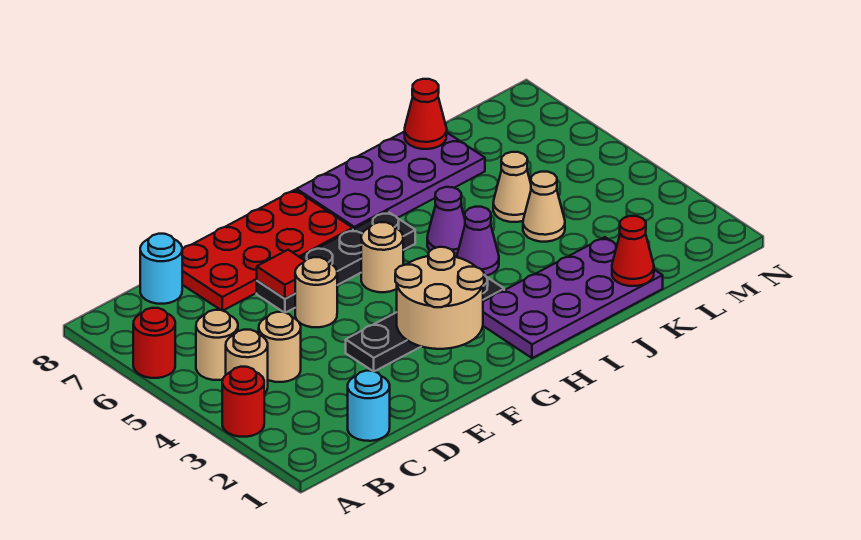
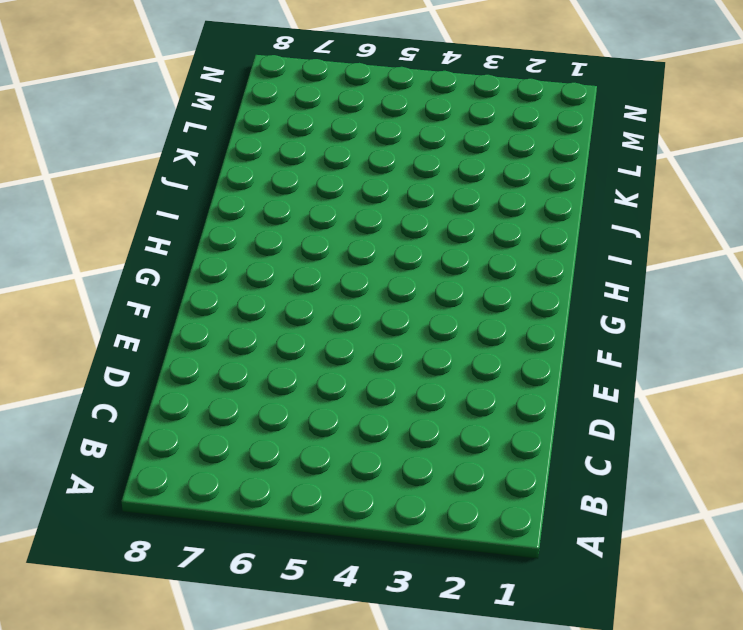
none -> red 1x1 round brick [222,367,264,437]
none -> red 1x1 round brick [133,308,175,378]
none -> tan 1x1 round brick [226,330,268,394]

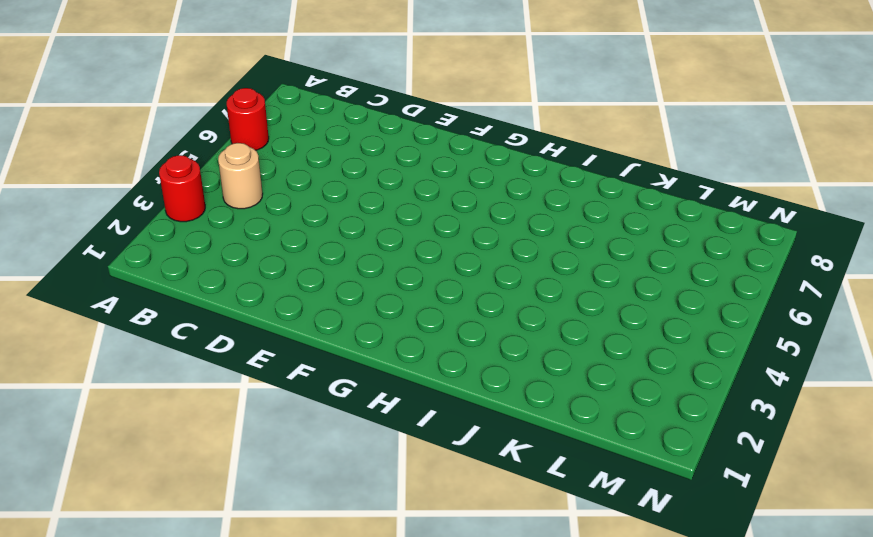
none -> tan 1x1 round brick [196,310,238,380]
none -> cyan 1x1 round brick [348,371,390,441]
none -> tan 1x1 round brick [259,312,301,382]

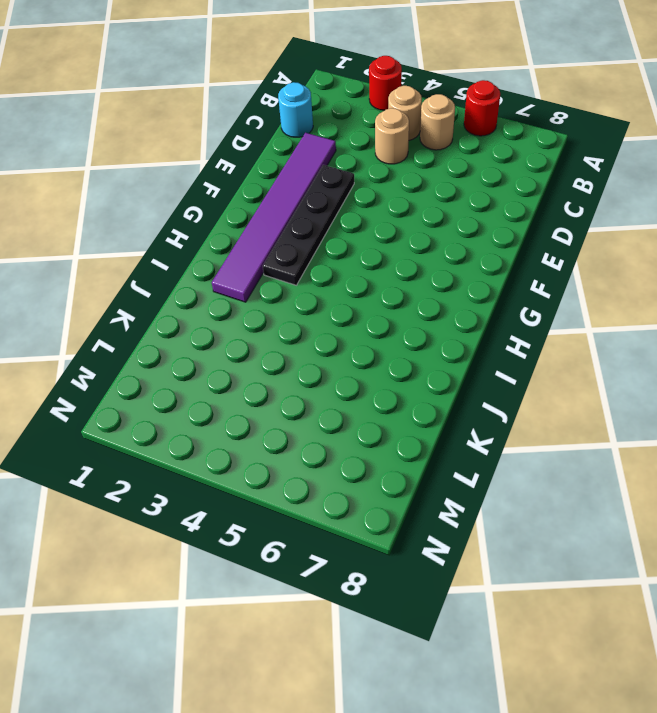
purple 1x6 tile [212,133,336,302] -> purple 2x4 plate [483,237,663,358]
none -> cyan 1x1 round brick [140,234,182,304]
none -> red 2x4 plate [182,190,353,311]
none -> tan 1x1 round brick [295,257,337,327]

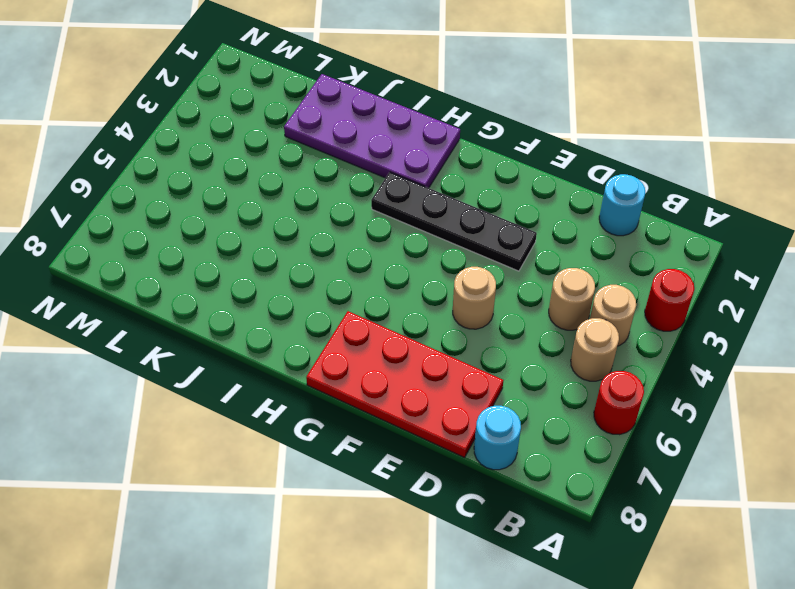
none -> black 1x4 plate [257,211,415,313]
none -> tan 1x1 round brick [361,222,403,292]
none -> purple 2x4 plate [297,131,485,229]

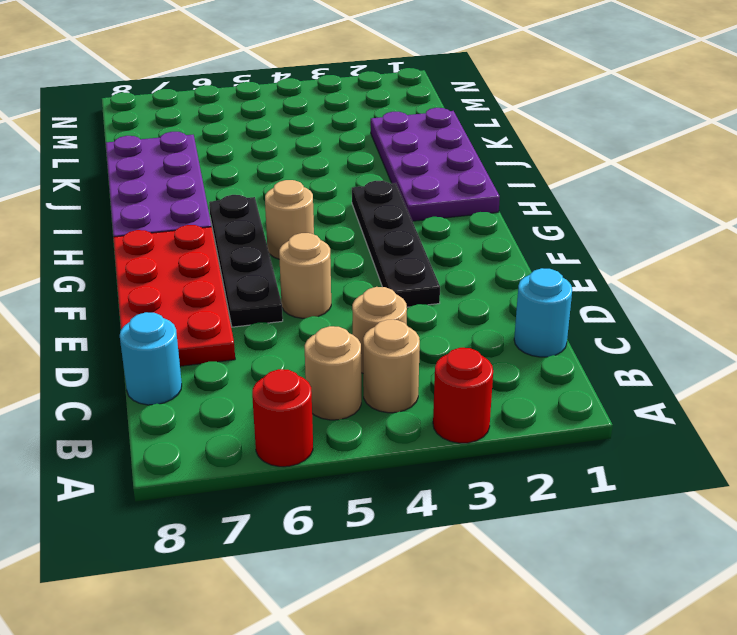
none -> purple 1x1 cone [457,207,499,276]
none -> purple 1x1 cone [427,187,465,256]
none -> tan 1x1 cone [523,172,565,242]

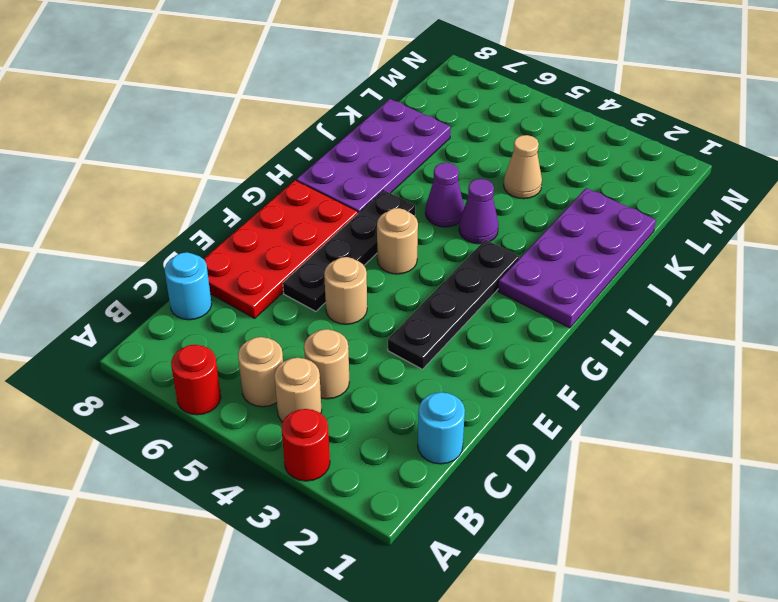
none -> tan 1x1 cone [493,152,531,222]
none -> red 1x1 tile [257,250,305,299]
none -> tan 2x2 round brick [395,247,484,349]

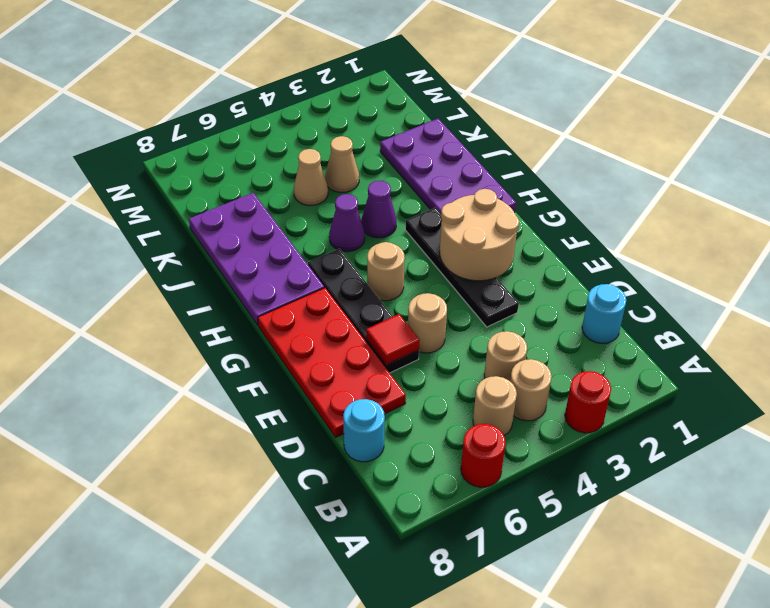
none -> red 1x1 cone [612,216,654,286]
none -> red 1x1 cone [405,79,447,149]

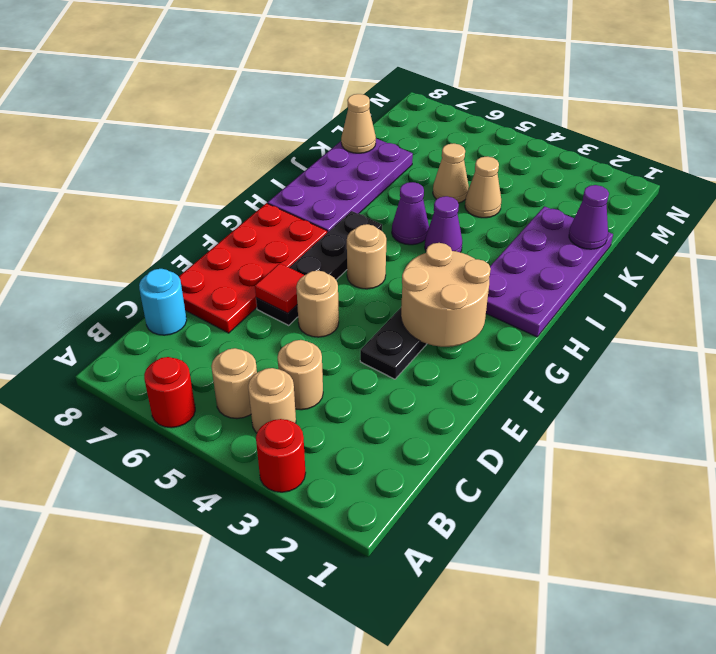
purple 1x1 cone [569,185,609,249] -> red 1x1 cone [612,216,654,286]
tan 1x1 cone [341,94,376,153] -> red 1x1 cone [405,79,447,149]
none -> cyan 1x1 round brick [348,371,390,441]

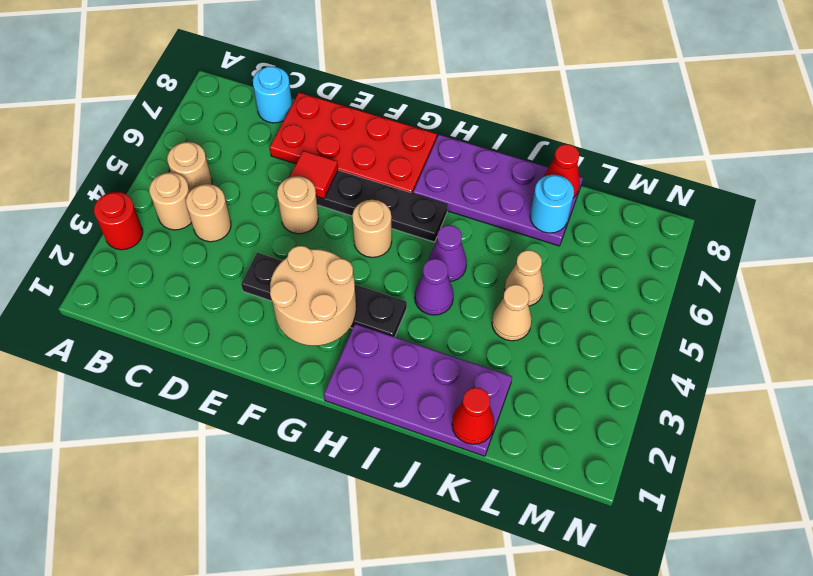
cyan 1x1 round brick [530,175,574,233] -> cyan 1x1 round brick moved to [348,371,390,441]
none -> red 1x1 round brick [133,308,175,378]

